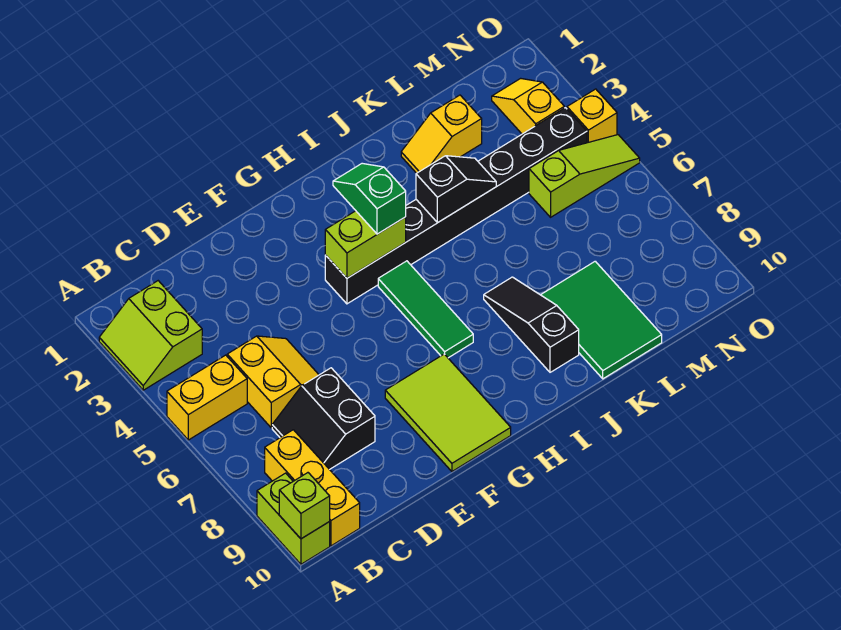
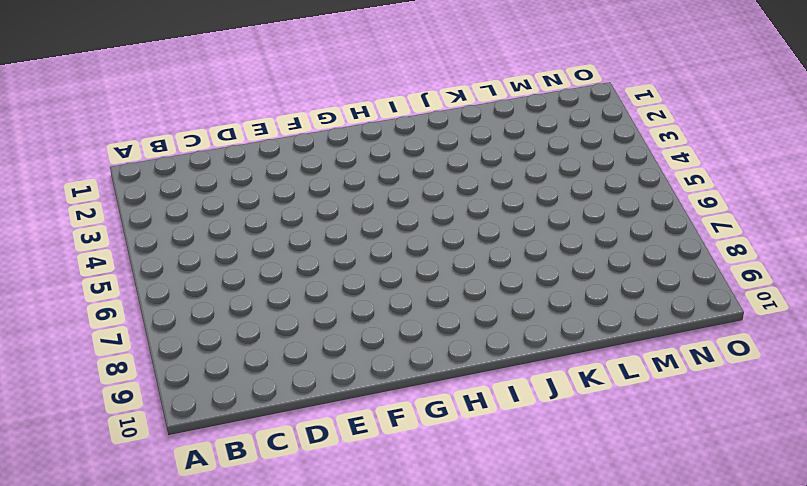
none -> lime 2x2 slope [99,281,202,390]
none -> yellow 1x2 brick [167,355,247,440]
none -> lime 1x2 brick [257,473,330,564]

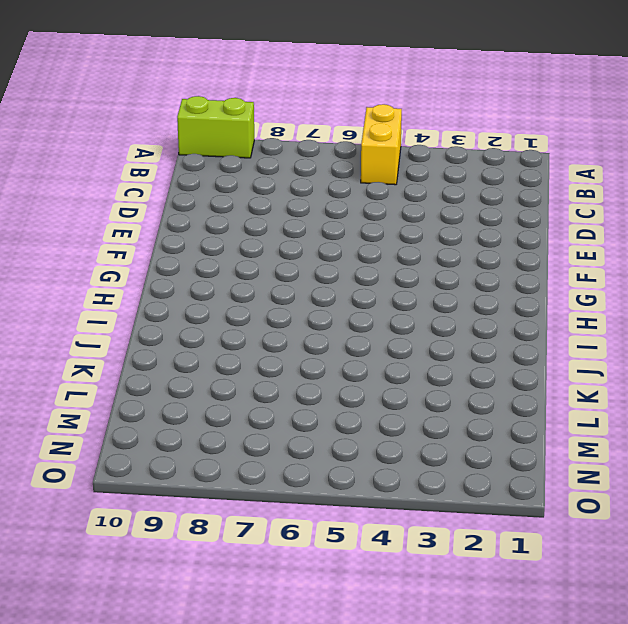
none -> lime 2x2 slope [99,281,202,390]
none -> yellow 1x3 brick [265,430,360,546]
none -> yellow 2x2 slope [227,336,319,428]

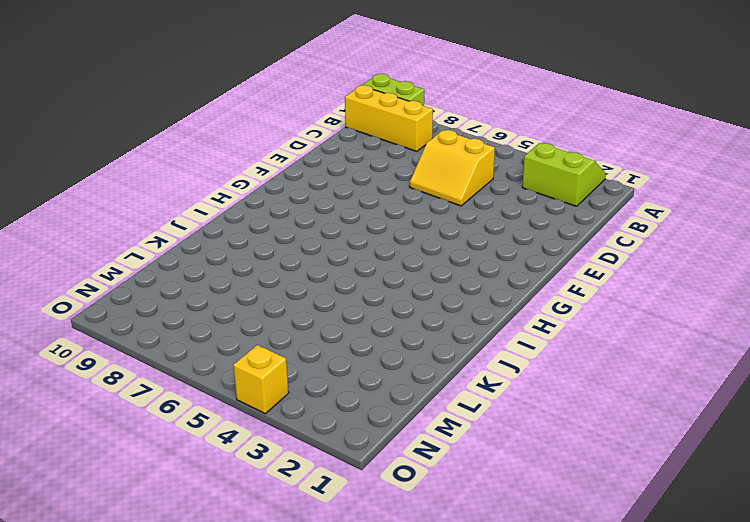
none -> yellow 1x2 brick [167,355,247,440]
none -> black 2x2 slope [272,368,375,469]
none -> lime 2x3 tile [385,354,511,471]

